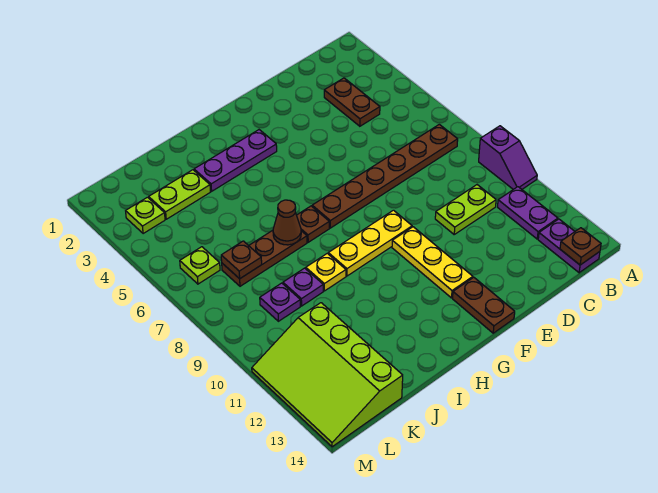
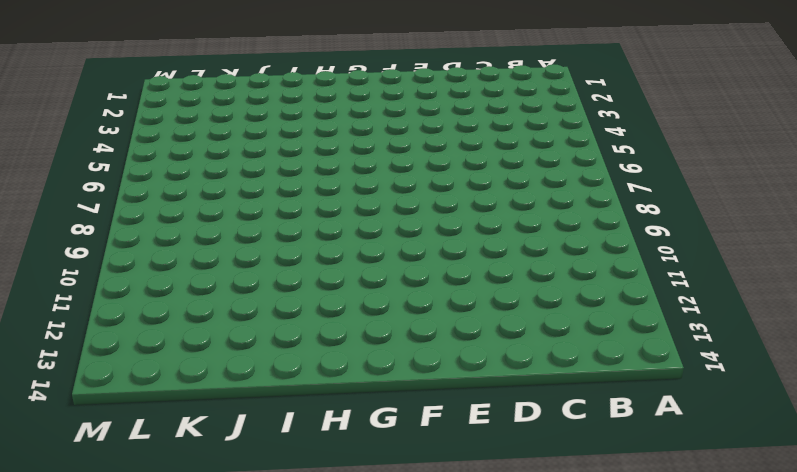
none -> purple 1x2 slope [479,126,537,189]
none -> brown 1x6 plate [312,124,458,228]
none -> purple 1x2 plate [498,187,558,239]

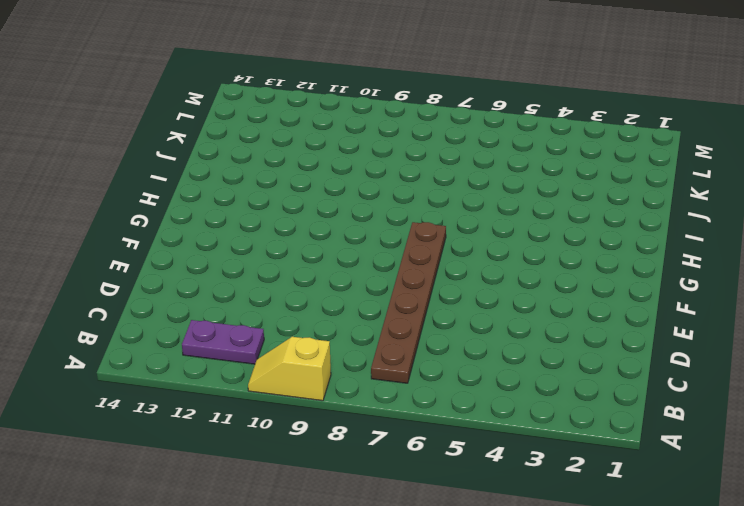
yellow 1x2 slope [248,337,331,401] -> purple 1x2 slope [479,126,537,189]
none -> purple 1x2 plate [538,219,600,273]
none -> brown 1x2 plate [324,78,380,126]
none -> lime 1x2 plate [435,185,496,234]

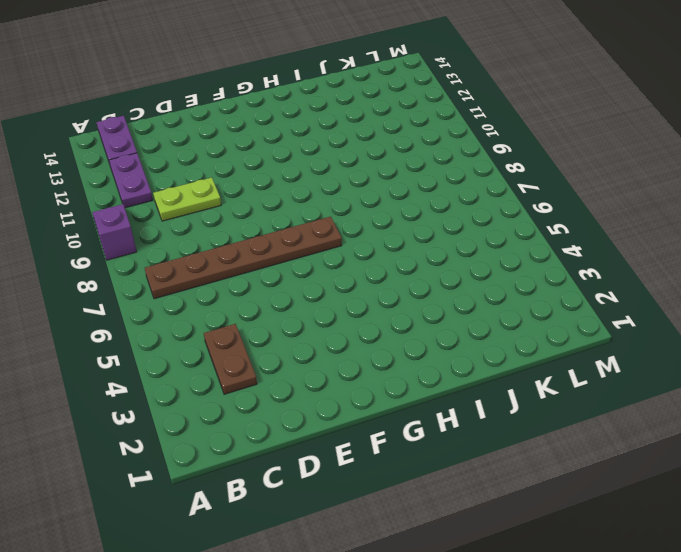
none -> yellow 1x3 plate [328,210,412,276]
none -> yellow 1x3 plate [392,227,473,298]
none -> brown 1x2 plate [453,277,515,333]

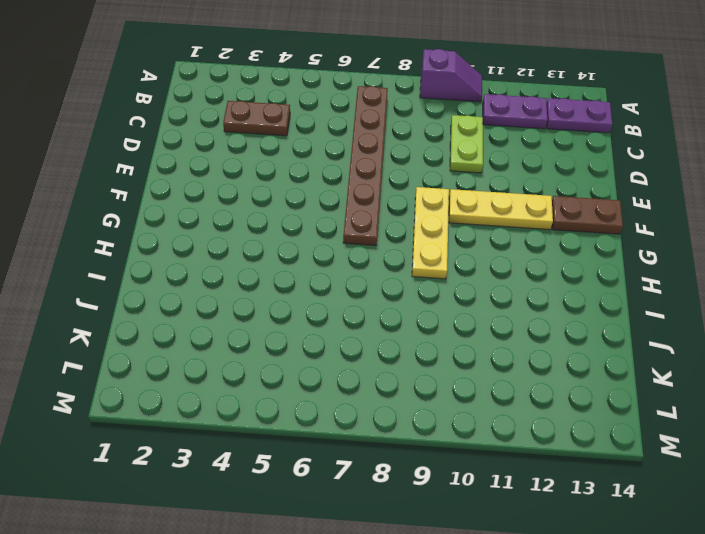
none -> purple 1x3 plate [194,130,277,191]
none -> brown 1x1 plate [297,206,329,242]
none -> brown 1x3 plate [222,230,307,286]

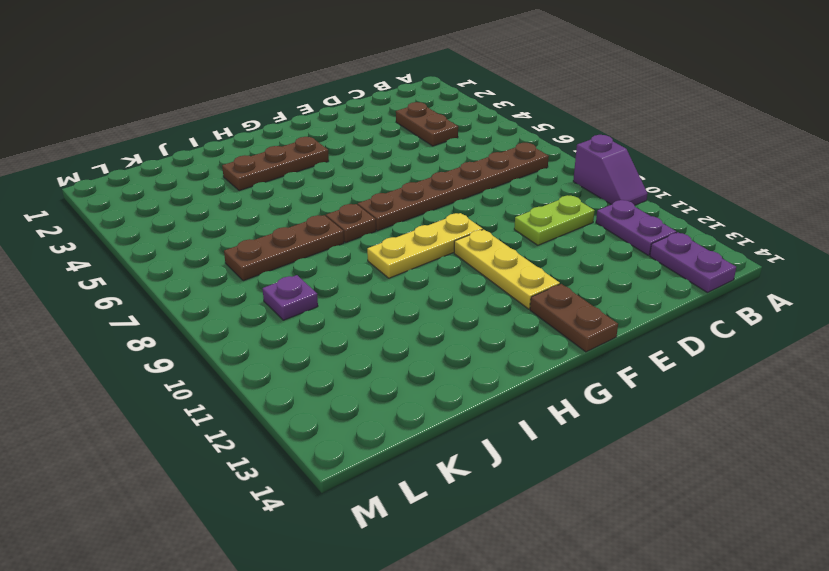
brown 1x3 plate [222,137,329,191] -> purple 1x3 plate [194,130,277,191]
none -> yellow 1x1 plate [306,253,346,291]
none -> lime 1x2 plate [149,170,210,219]
none -> purple 1x1 plate [283,268,323,306]

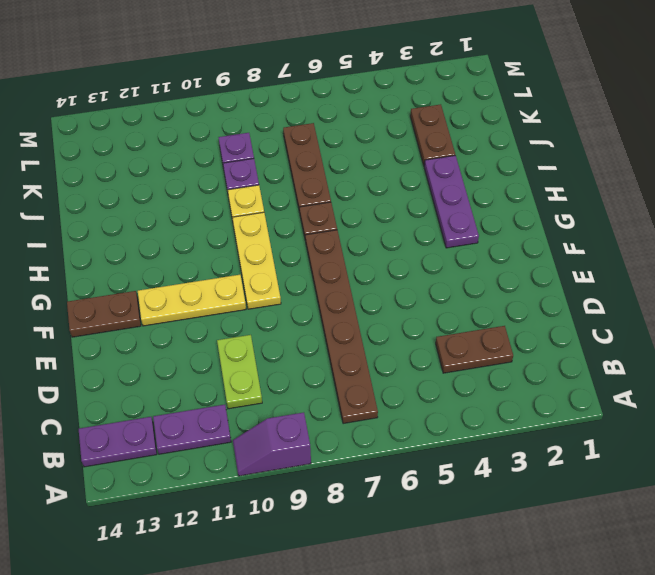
brown 1x2 plate [410,104,455,165] -> lime 1x2 plate [149,170,210,219]
none -> lime 3x4 slope [252,303,403,447]
none -> lime 1x1 plate [126,197,165,234]
none -> lime 1x1 plate [180,247,220,284]

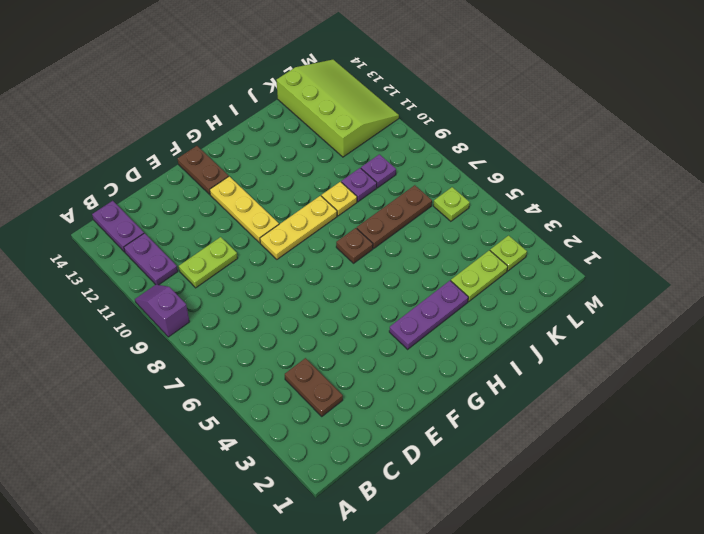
none -> brown 1x6 plate [312,124,458,228]
none -> brown 1x1 plate [560,228,601,265]
none -> brown 1x1 cone [273,200,301,245]

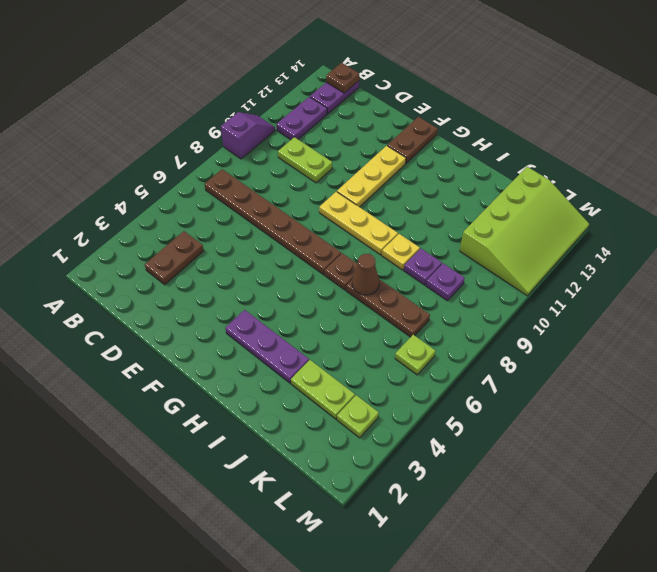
none -> brown 1x1 plate [221,241,262,279]

